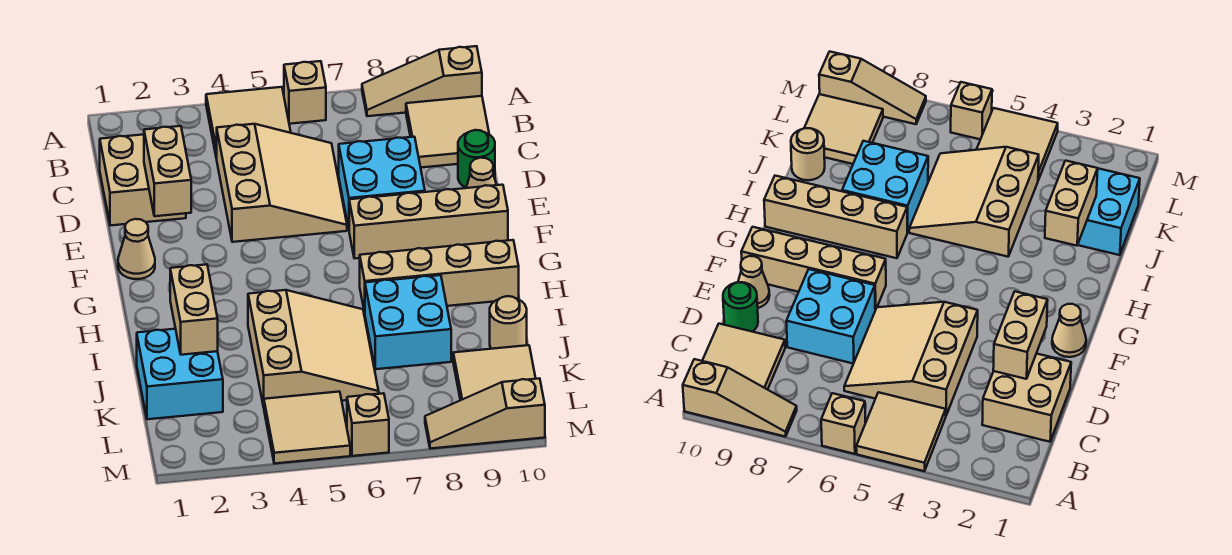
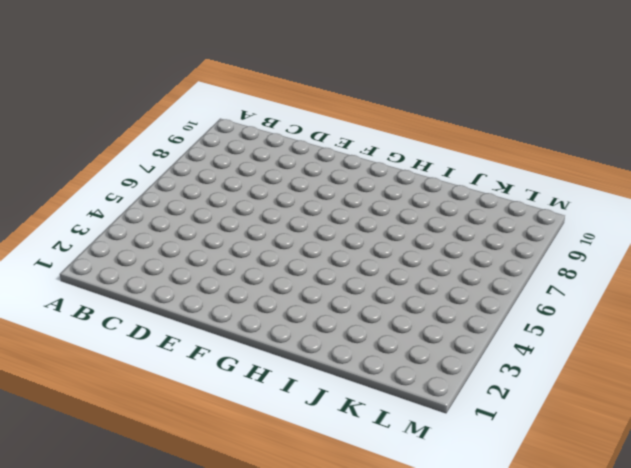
none -> tan 2x2 tile [206,87,291,159]
none -> tan 1x1 brick [284,61,326,124]
none -> tan 1x3 slope [362,46,482,116]

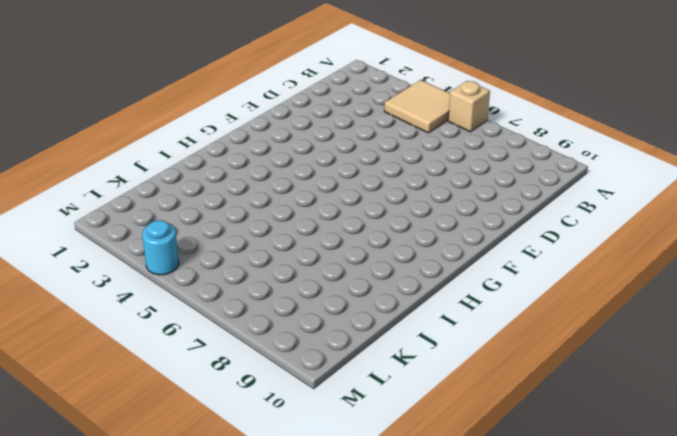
cyan 1x1 round brick [142,220,179,275] -> tan 2x2 tile [264,392,350,464]
none -> tan 1x3 slope [362,46,482,116]
none -> tan 2x2 tile [406,96,489,167]
none -> tan 2x2 brick [100,135,186,226]

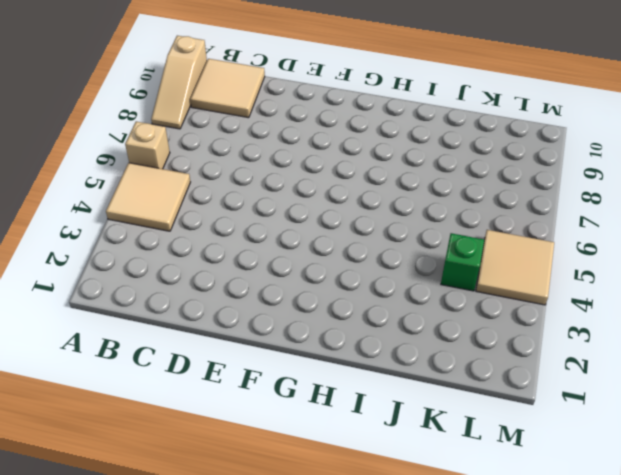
green 1x1 brick [441,233,484,291] -> tan 3x3 slope [248,290,379,407]
none -> tan 2x2 brick [100,135,186,226]
none -> tan 3x3 slope [216,124,347,242]
none -> cyan 2x2 brick [339,137,425,228]

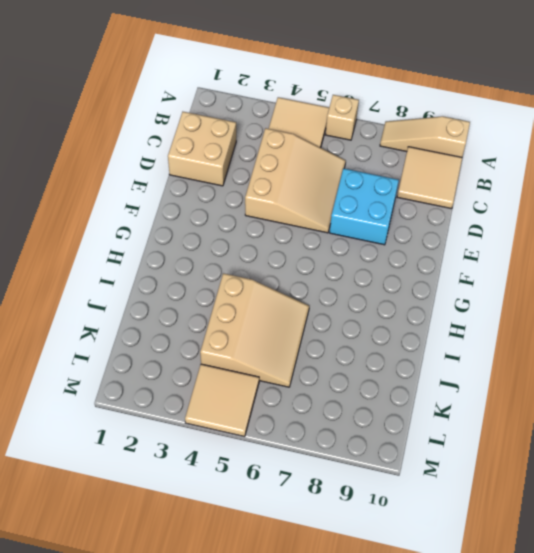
none -> green 1x1 round brick [458,130,495,188]
none -> tan 1x1 cone [466,158,496,188]
none -> tan 1x1 cone [118,219,155,279]

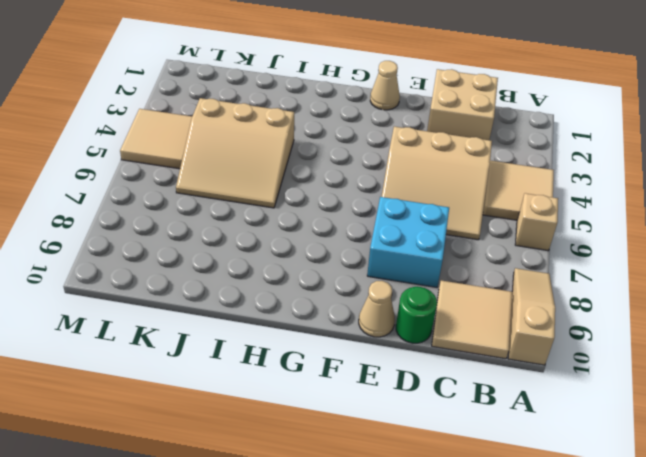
none -> tan 1x4 brick [349,185,508,258]
none -> tan 1x4 brick [360,240,519,312]
none -> cyan 2x2 brick [365,275,451,369]

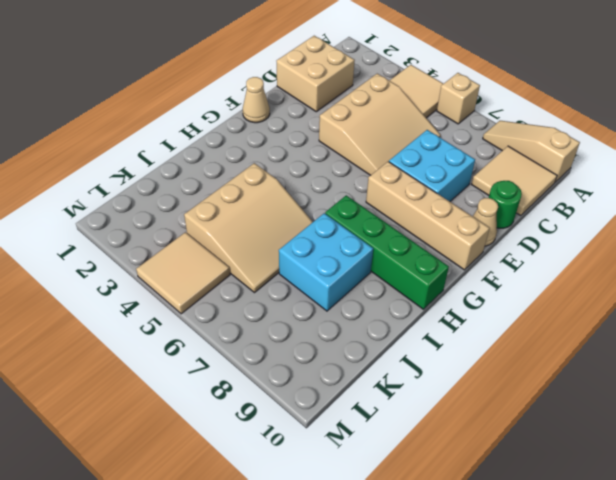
green 1x4 brick [325,195,449,309] -> tan 1x4 brick [360,240,519,312]
none -> cyan 2x2 brick [137,329,223,419]
none -> tan 1x1 round brick [490,296,527,349]
none -> tan 2x2 tile [453,345,536,400]

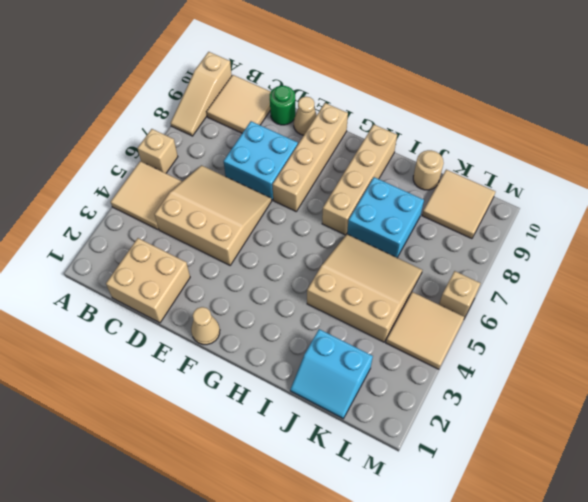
cyan 2x2 slope [290,329,373,419] -> cyan 2x2 brick [137,329,223,419]
none -> tan 1x3 slope [425,378,545,449]
none -> tan 1x2 brick [144,126,191,216]
none -> tan 1x2 brick [170,264,218,355]

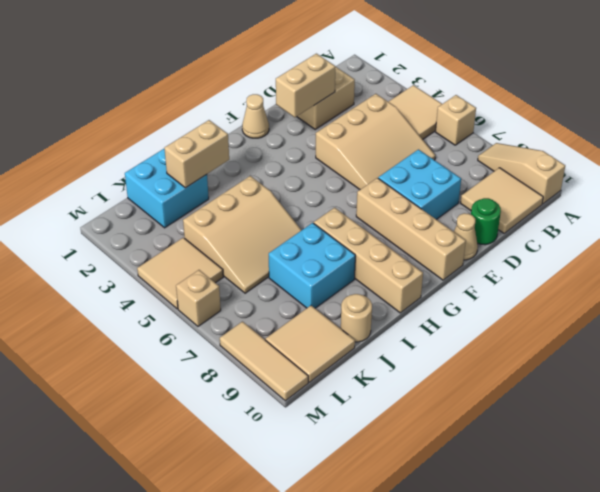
tan 1x3 tile [220,322,308,401] -> tan 1x3 slope [425,378,545,449]

